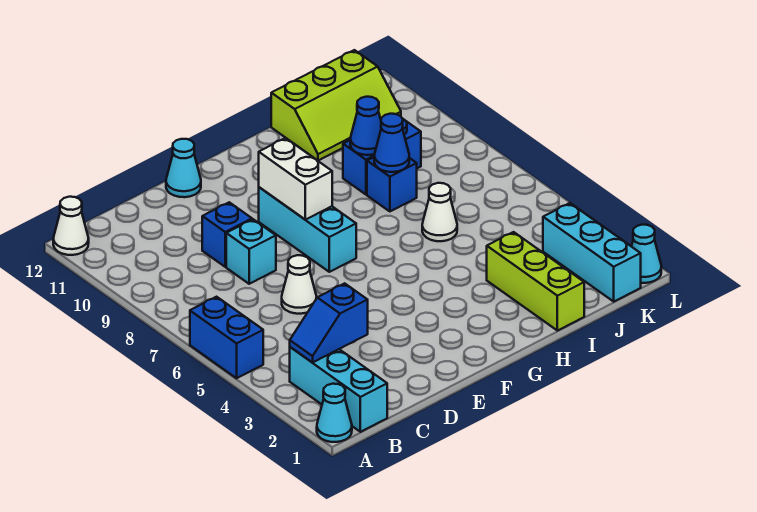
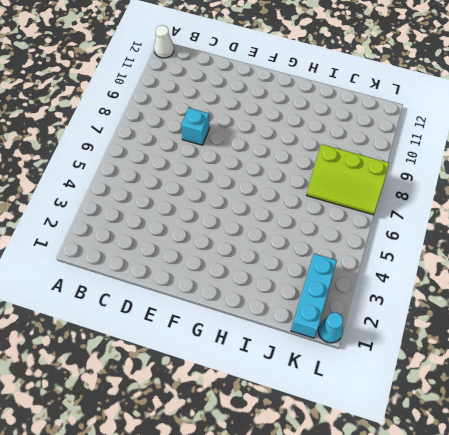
lime 2x3 slope [307,144,389,215] -> lime 2x3 slope moved to [271,50,401,161]
none -> cyan 1x1 cone [317,384,352,442]
none -> blue 1x2 brick [190,297,263,378]
none -> cyan 1x3 brick [290,347,387,432]

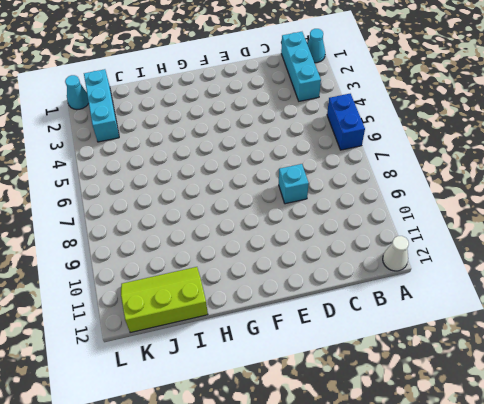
none -> white 1x1 cone [282,255,317,314]
none -> blue 1x1 brick [202,202,252,267]
none -> cyan 1x1 cone [166,139,201,197]

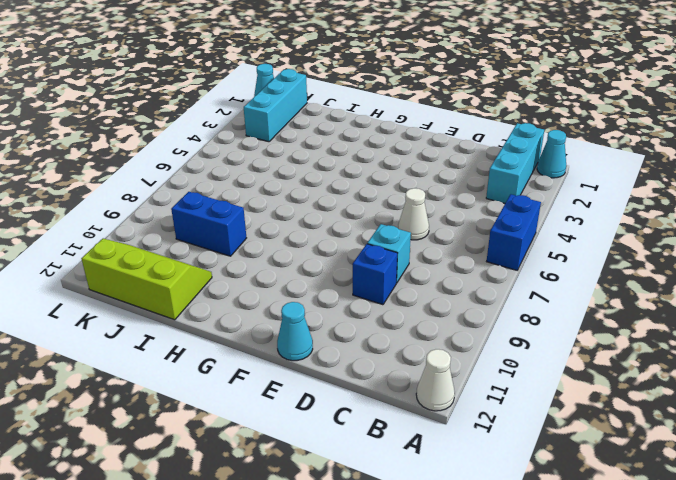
none -> cyan 1x3 brick [259,187,356,272]
none -> lime 1x3 brick [487,232,584,331]
none -> white 1x1 cone [422,183,457,241]

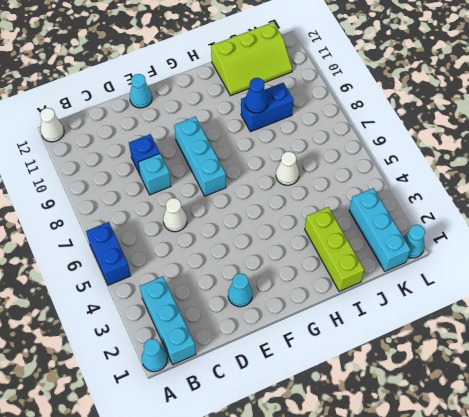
cyan 1x1 cone [228,273,253,307] -> none
none -> blue 1x1 brick [367,157,417,211]
none -> blue 1x2 slope [290,283,368,363]
none -> white 1x2 brick [259,138,332,220]

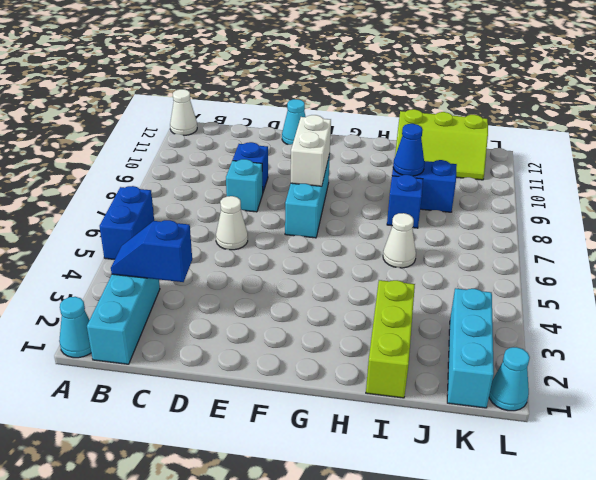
none -> blue 1x1 cone [374,114,409,172]

